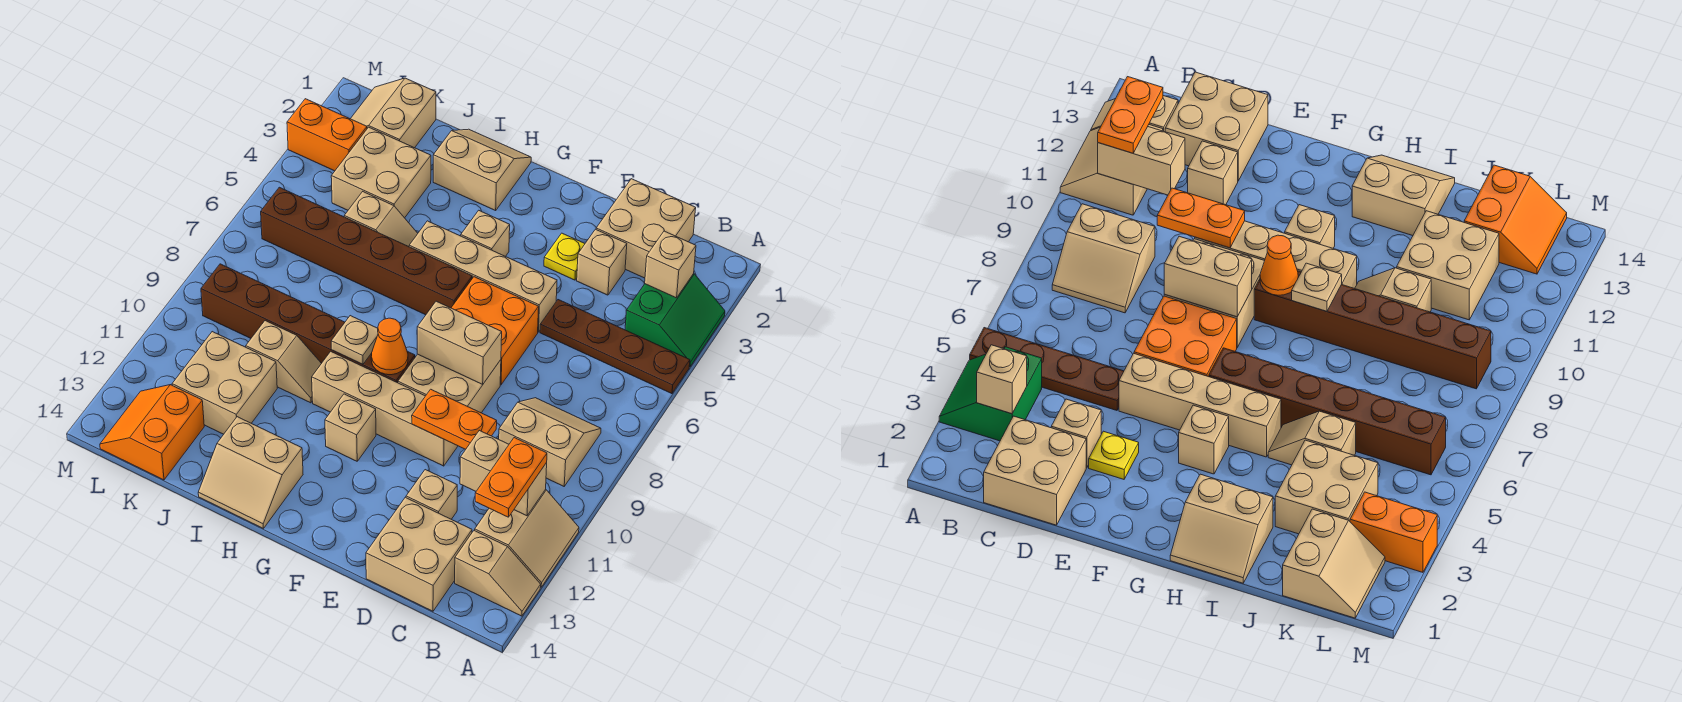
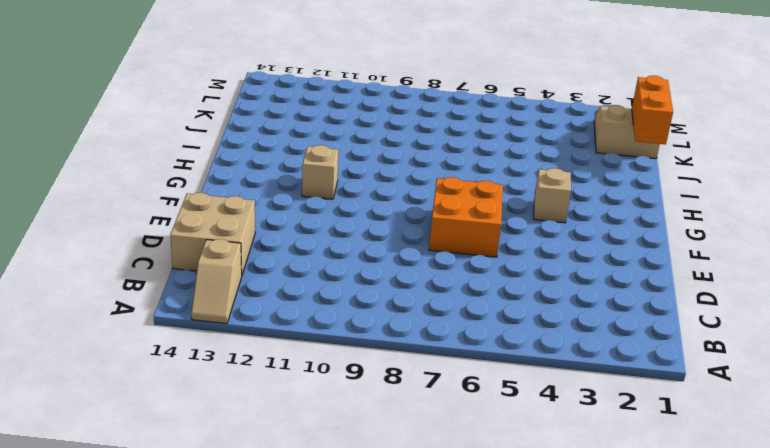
orange 1x2 brick [632,75,673,144] -> orange 1x2 brick moved to [287,99,367,171]
none -> green 2x2 slope [625,274,725,367]
none -> brown 1x4 plate [540,300,690,394]
none -> tan 2x2 slope [475,489,579,587]
none -> tan 2x2 slope [499,398,601,486]

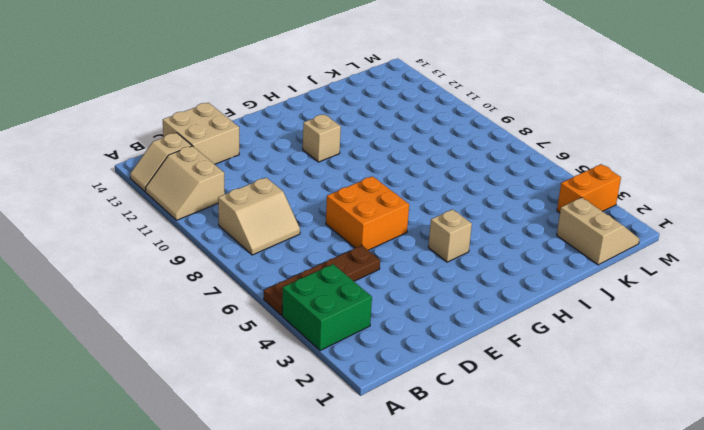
green 2x2 brick [282,264,372,351] -> green 2x2 slope [625,274,725,367]
none -> tan 2x2 brick [596,179,696,278]
none -> tan 1x1 brick [577,229,627,295]
none -> tan 1x1 brick [406,470,457,519]
none -> yellow 1x1 plate [544,233,585,280]

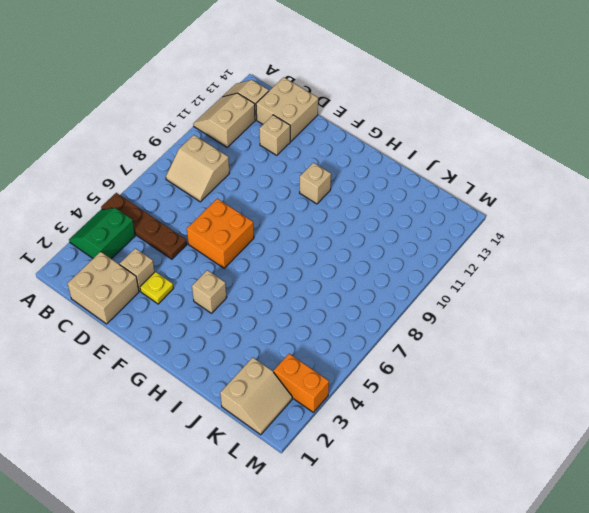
none -> tan 1x4 brick [409,221,557,332]
none -> tan 2x2 brick [398,354,501,413]
none -> tan 1x4 brick [312,351,458,466]
none -> brown 1x6 brick [261,187,472,315]

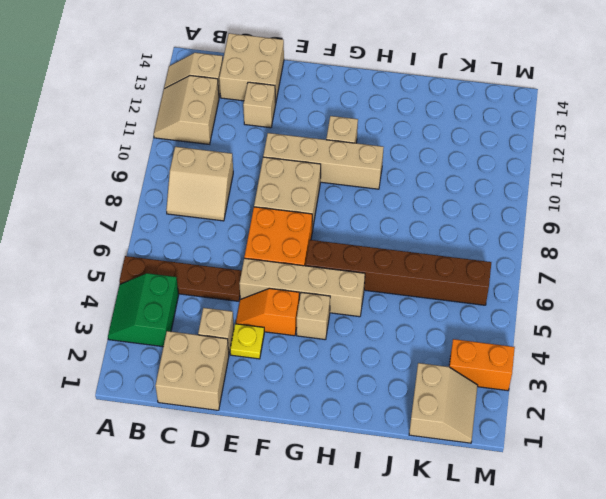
orange 1x2 slope [236,288,299,336] -> none
none -> brown 1x6 brick [201,264,415,383]
none -> tan 2x2 slope [433,129,531,210]
none -> tan 2x2 slope [198,417,303,529]
none -> tan 1x2 slope [344,192,418,247]

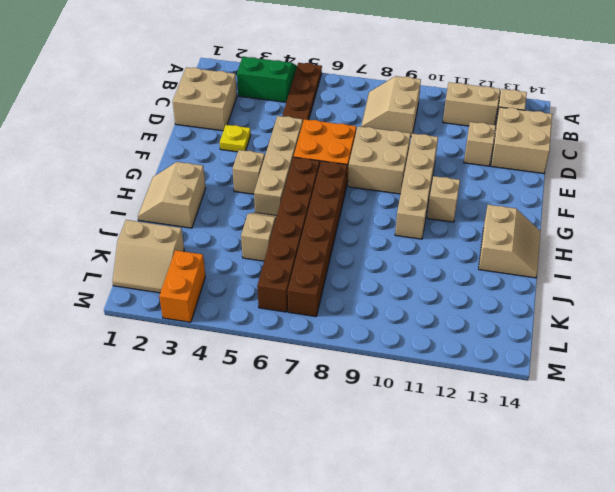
brown 1x6 brick [288,161,347,317] -> brown 1x6 brick moved to [201,264,415,383]
none -> tan 1x1 brick [577,229,627,295]
none -> tan 1x2 slope [246,321,322,403]
none -> tan 2x2 brick [331,127,431,218]
none -> tan 2x2 brick [172,332,277,434]

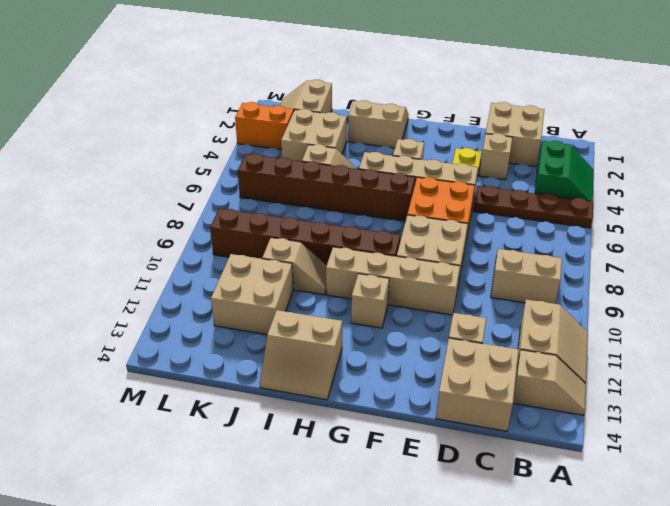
none -> orange 2x2 slope [100,385,204,480]
none -> tan 1x1 brick [645,231,696,298]
none -> tan 1x2 brick [460,430,547,516]
none -> orange 1x2 plate [412,389,497,449]

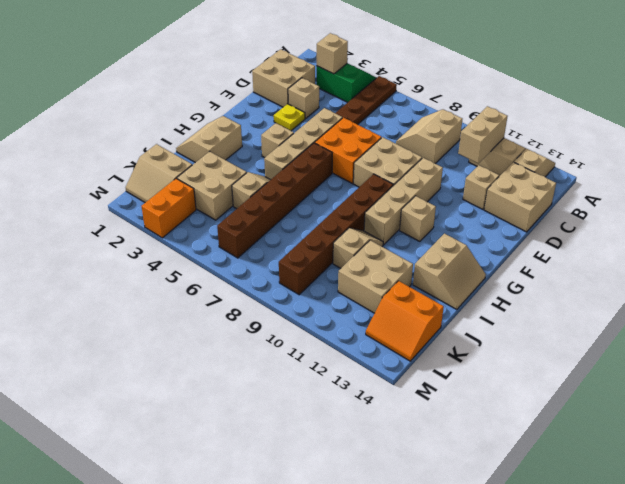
none -> orange 1x2 plate [412,389,497,449]
none -> tan 1x2 brick [417,301,502,384]
none -> orange 1x1 cone [371,318,408,375]
none -> tan 1x1 plate [331,316,378,364]

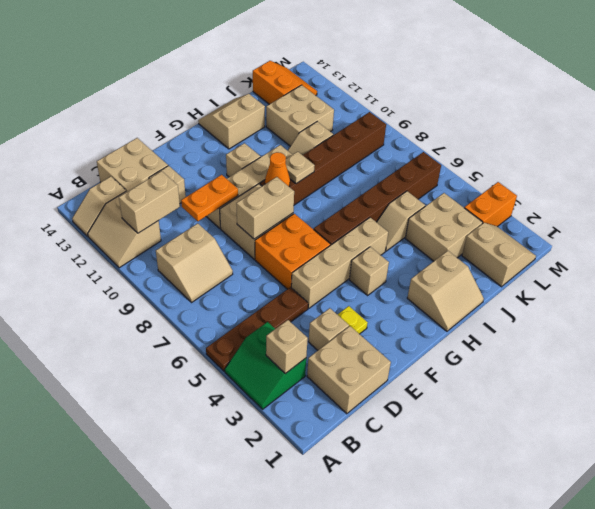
none -> orange 1x2 plate [475,438,547,517]

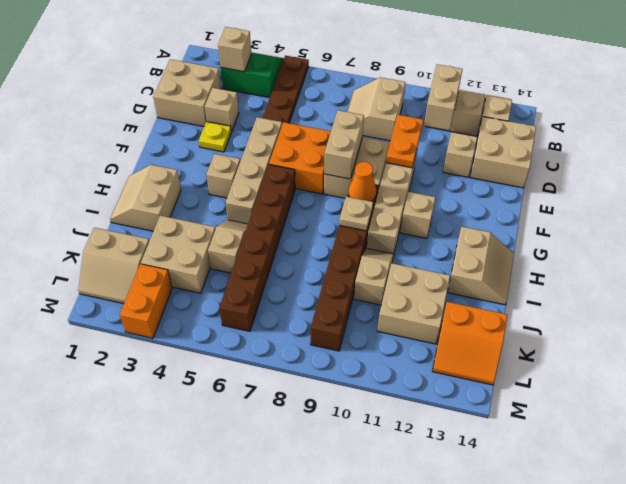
none -> orange 1x2 plate [475,438,547,517]

